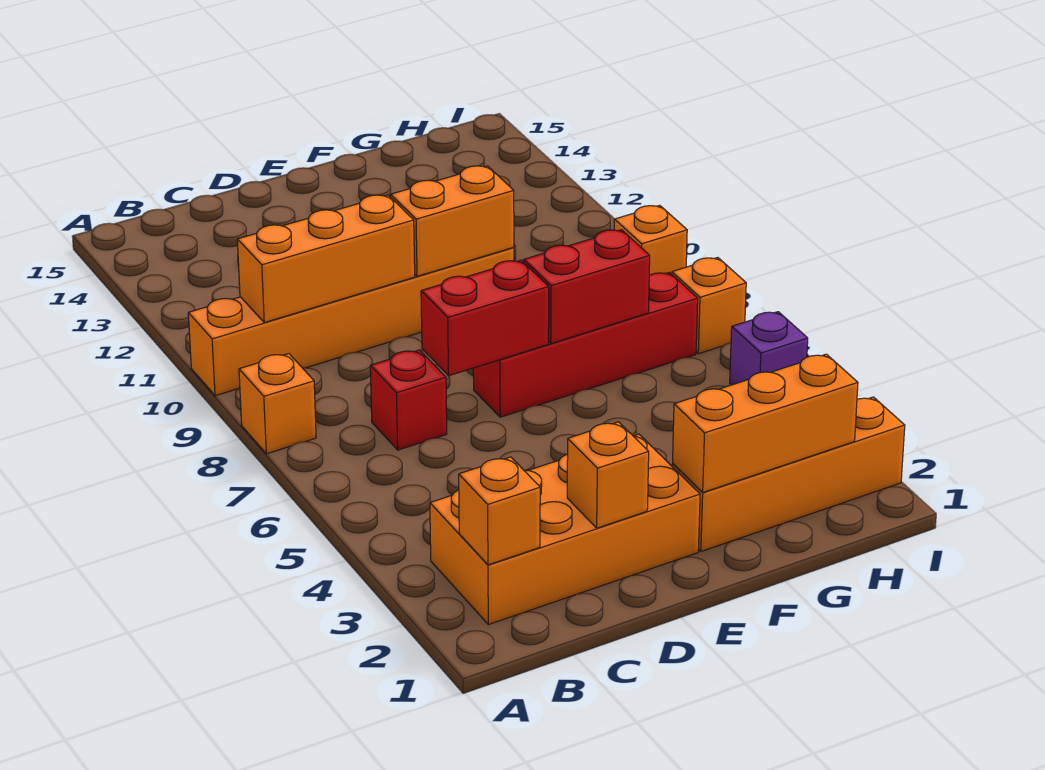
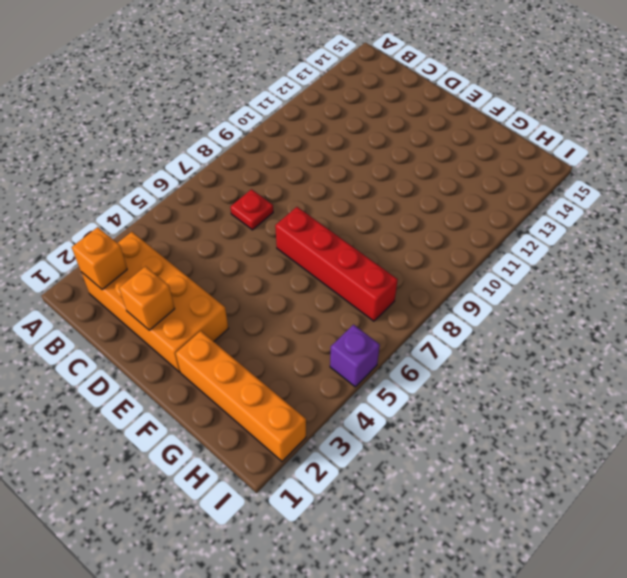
red 1x1 plate [230,189,273,230] -> red 1x1 brick [370,350,447,450]
none -> orange 1x1 brick [239,354,316,454]
none -> orange 1x6 brick [188,247,514,396]
none -> orange 1x1 brick [672,258,746,354]

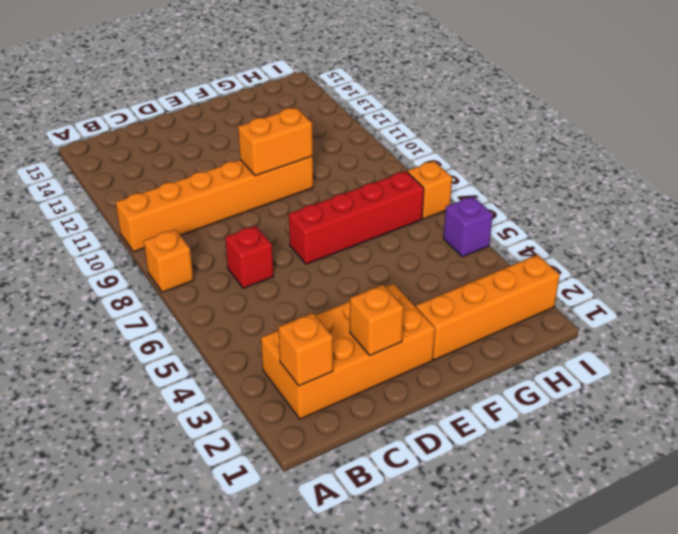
none -> orange 1x1 brick [614,205,687,275]
none -> orange 1x3 brick [237,195,415,322]
none -> red 1x2 brick [421,260,549,376]

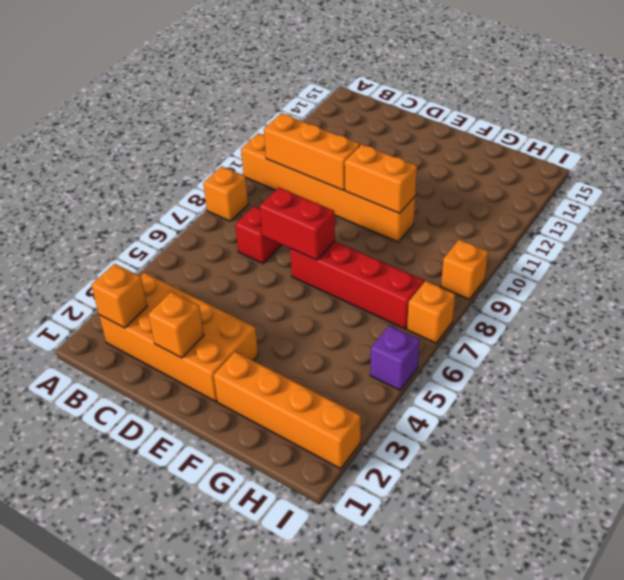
none -> orange 1x3 brick [673,354,858,492]
none -> red 1x2 brick [524,230,650,344]

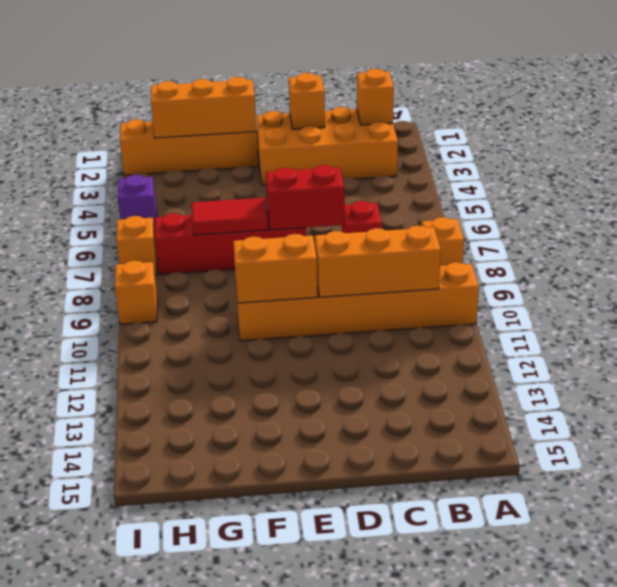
red 1x2 tile [192,198,268,235] -> red 1x2 brick [524,230,650,344]

